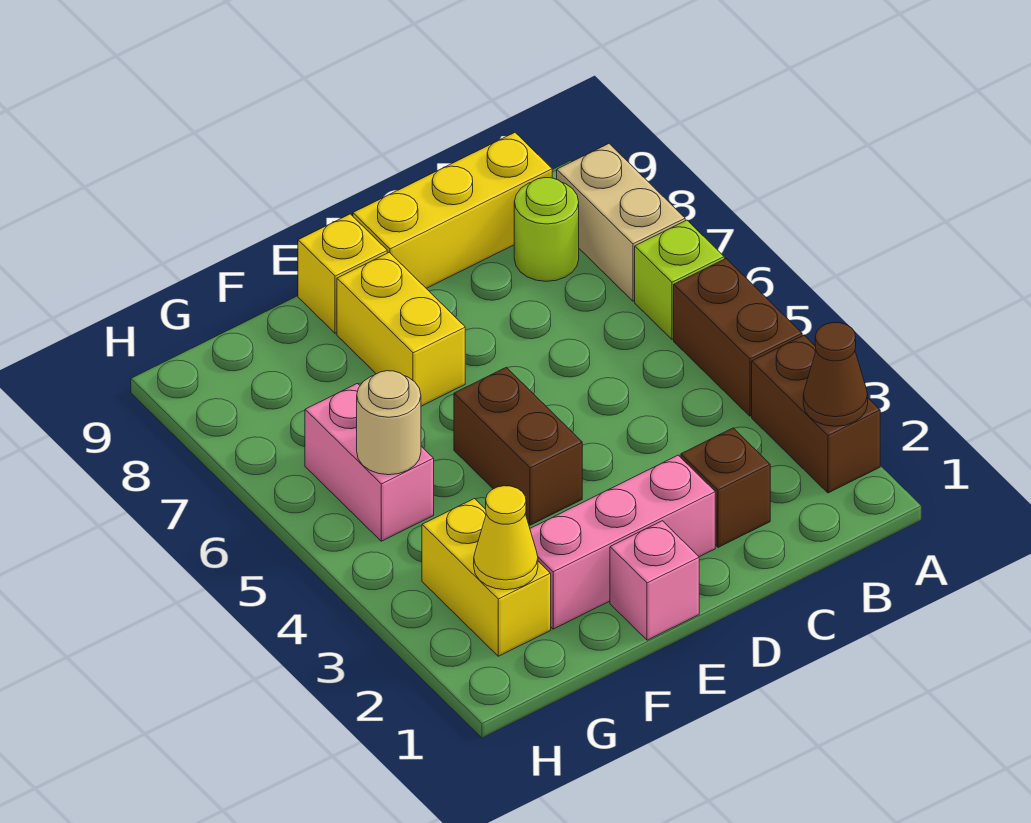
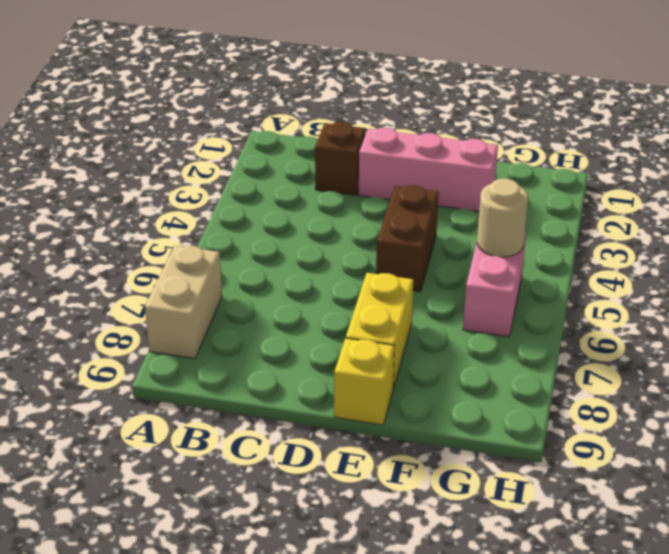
none -> brown 1x2 brick [752,335,880,493]
none -> brown 1x2 brick [674,259,802,416]
none -> lime 1x1 brick [635,220,724,339]

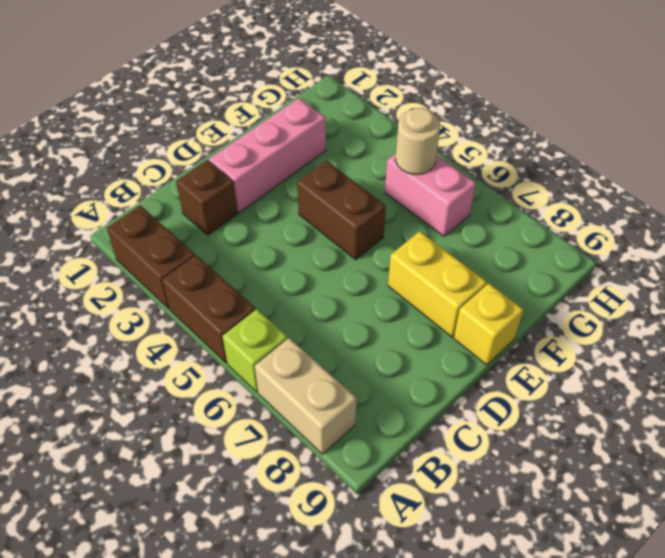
none -> lime 1x1 round brick [514,178,579,281]
none -> yellow 1x3 brick [353,133,552,288]
none -> pink 1x1 brick [610,521,699,640]

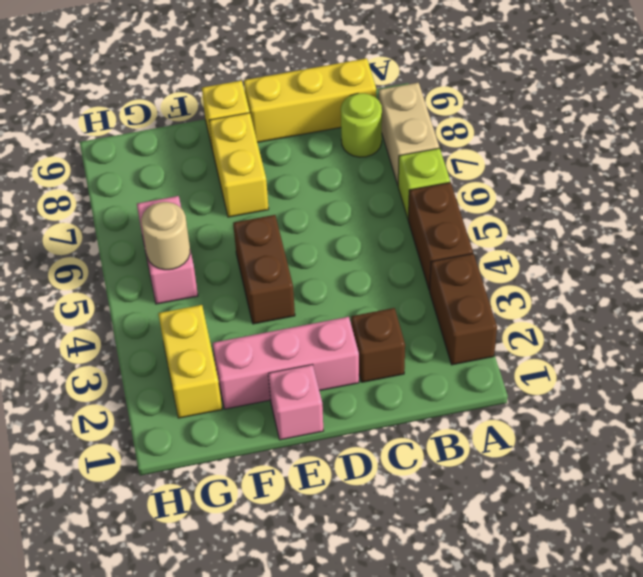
none -> brown 1x1 cone [803,322,868,426]
none -> yellow 1x1 cone [474,486,538,590]

